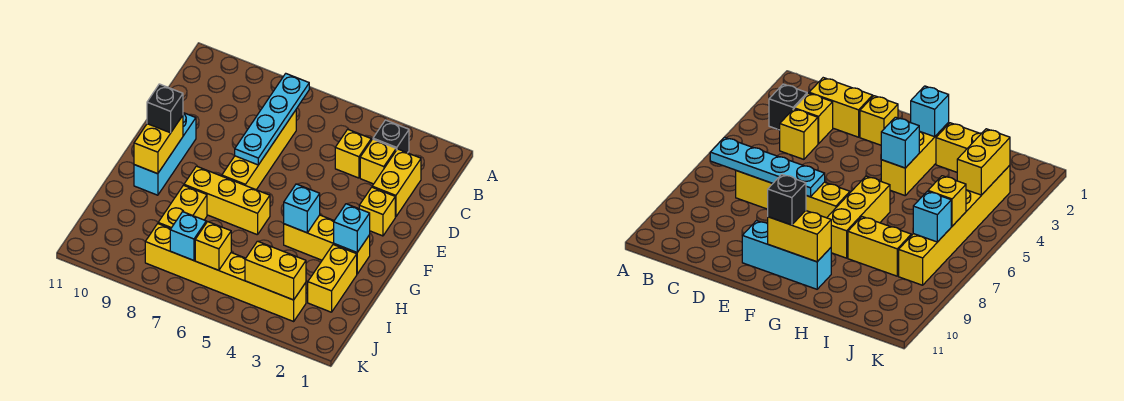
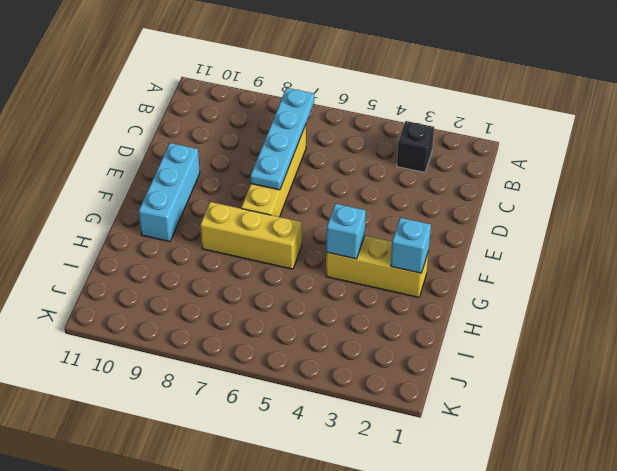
none -> yellow 1x2 brick [372,149,421,217]
none -> yellow 1x1 brick [360,139,396,184]
none -> yellow 1x1 brick [335,129,371,178]

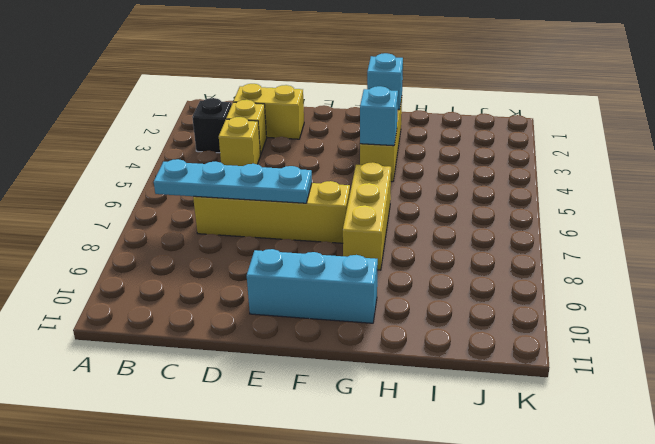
none -> yellow 1x1 brick [359,187,395,236]
none -> yellow 1x2 brick [308,245,357,312]
none -> yellow 1x2 brick [158,185,207,228]

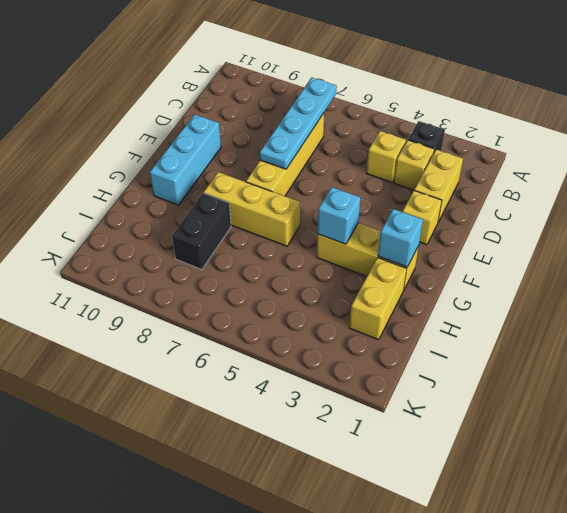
black 1x2 brick [172,193,231,270] -> yellow 1x2 brick [158,185,207,228]
none -> yellow 1x6 brick [145,224,306,321]
none -> yellow 1x2 brick [134,116,183,174]
none -> yellow 1x2 brick [245,241,306,300]

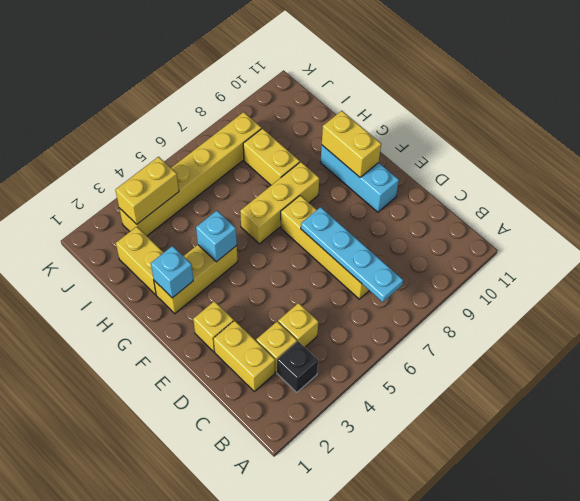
none -> yellow 1x1 brick [195,222,231,270]
none -> cyan 1x1 brick [170,212,206,261]
none -> black 1x1 brick [147,84,183,133]

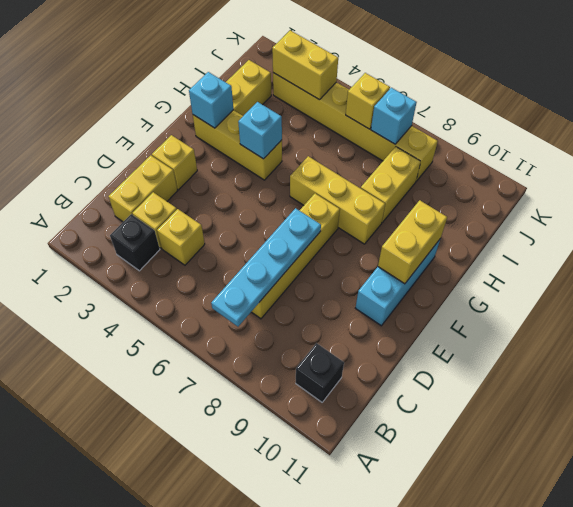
black 1x1 brick [296,343,344,402] -> black 1x1 brick moved to [147,84,183,133]

